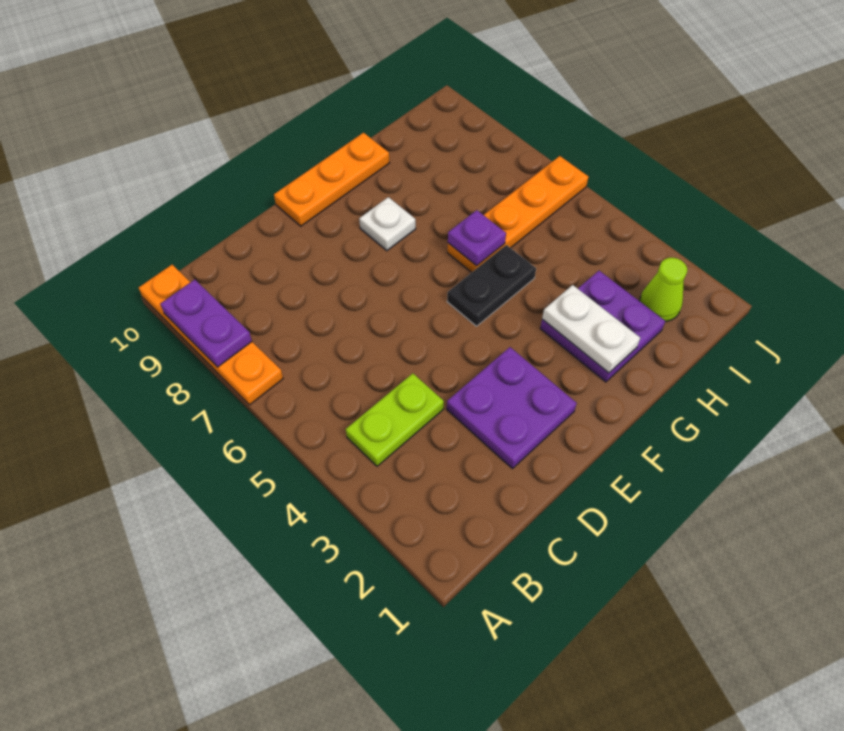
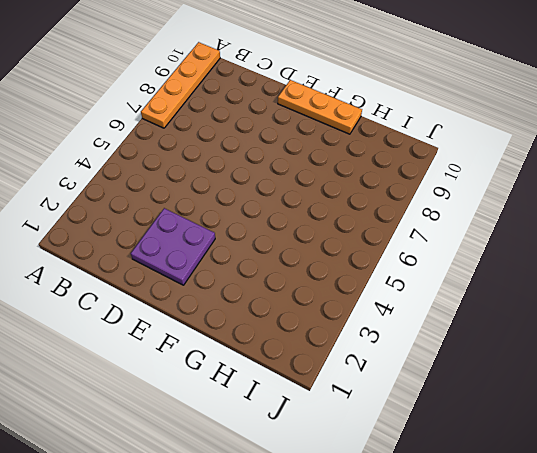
none -> lime 1x2 plate [346,373,444,466]
none -> black 1x2 plate [447,245,536,326]
none -> white 1x1 plate [359,197,416,251]

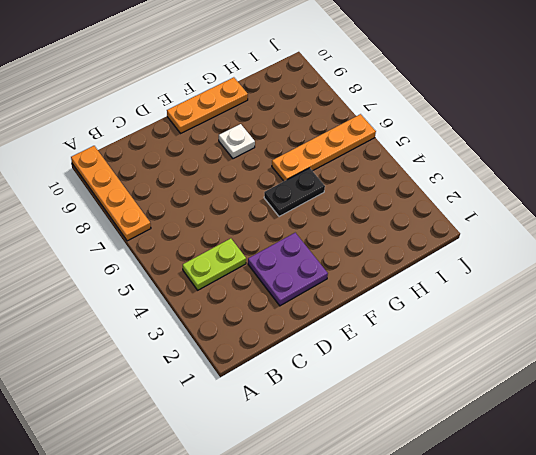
none -> purple 2x2 plate [540,271,665,382]
none -> lime 1x1 cone [640,258,687,322]
none -> purple 1x2 plate [160,280,252,367]

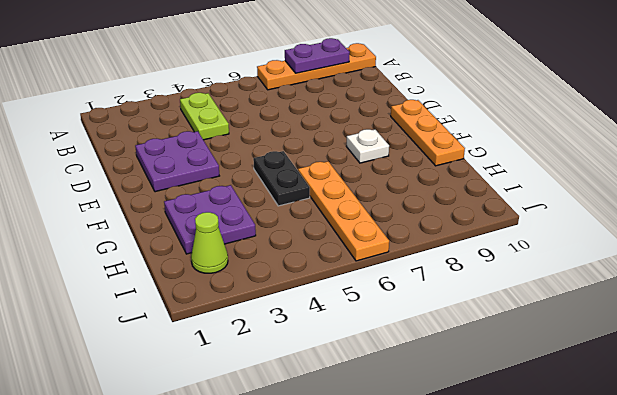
none -> white 1x2 plate [542,285,640,373]
none -> purple 1x1 plate [448,210,506,266]

